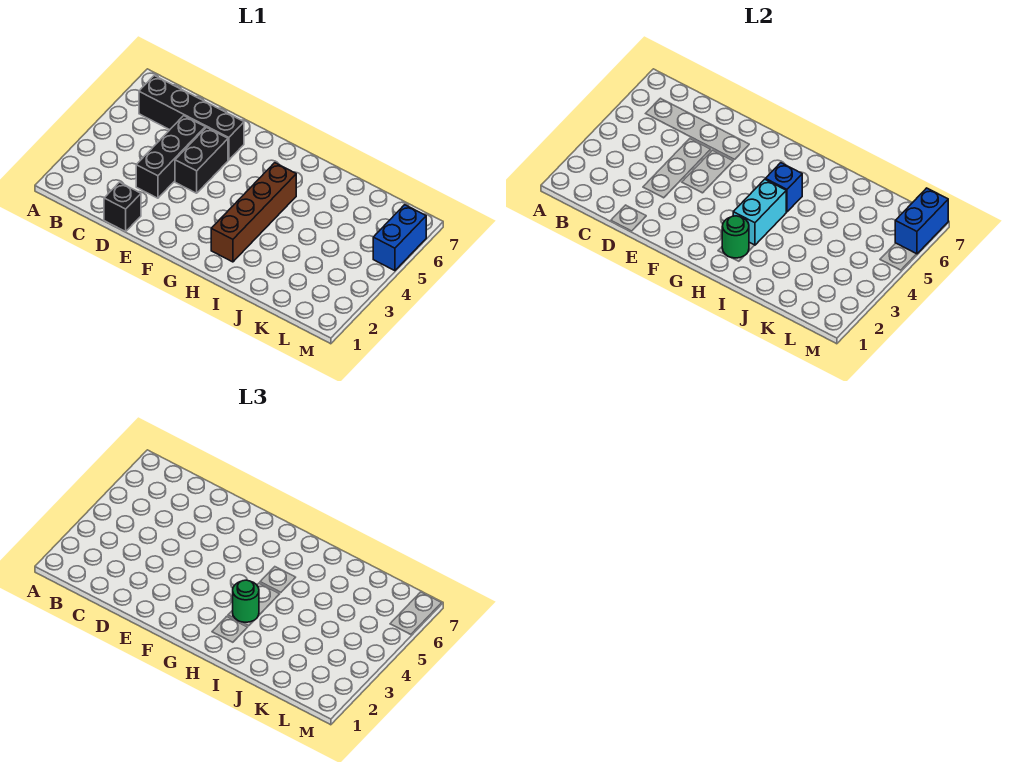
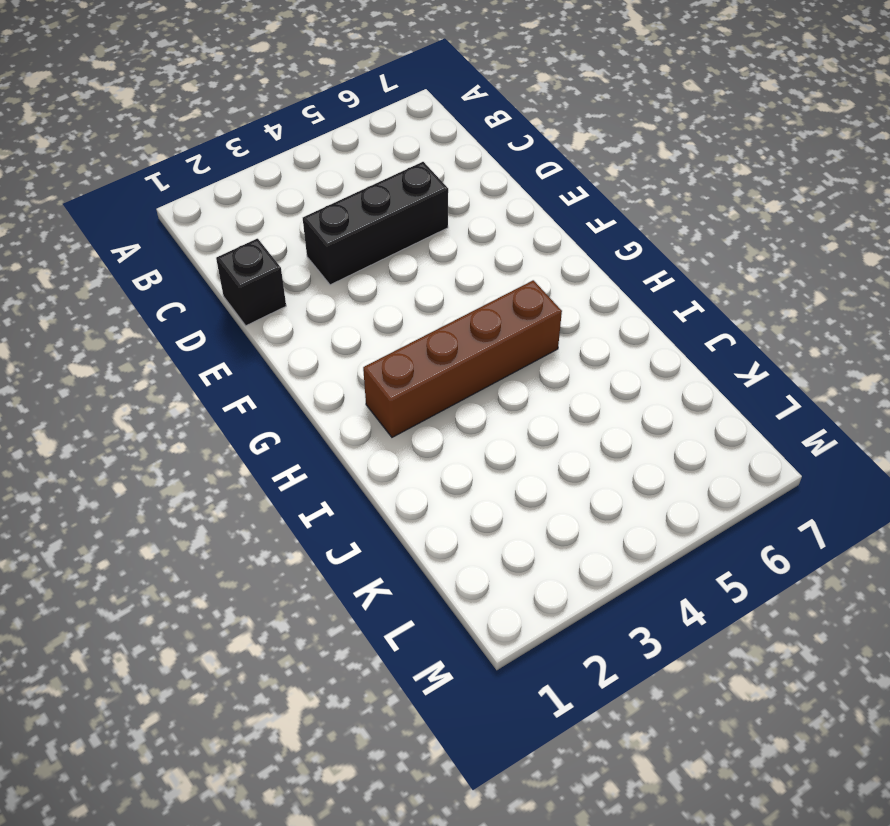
none -> black 1x4 brick [139,76,244,160]
none -> black 1x2 brick [175,127,228,193]

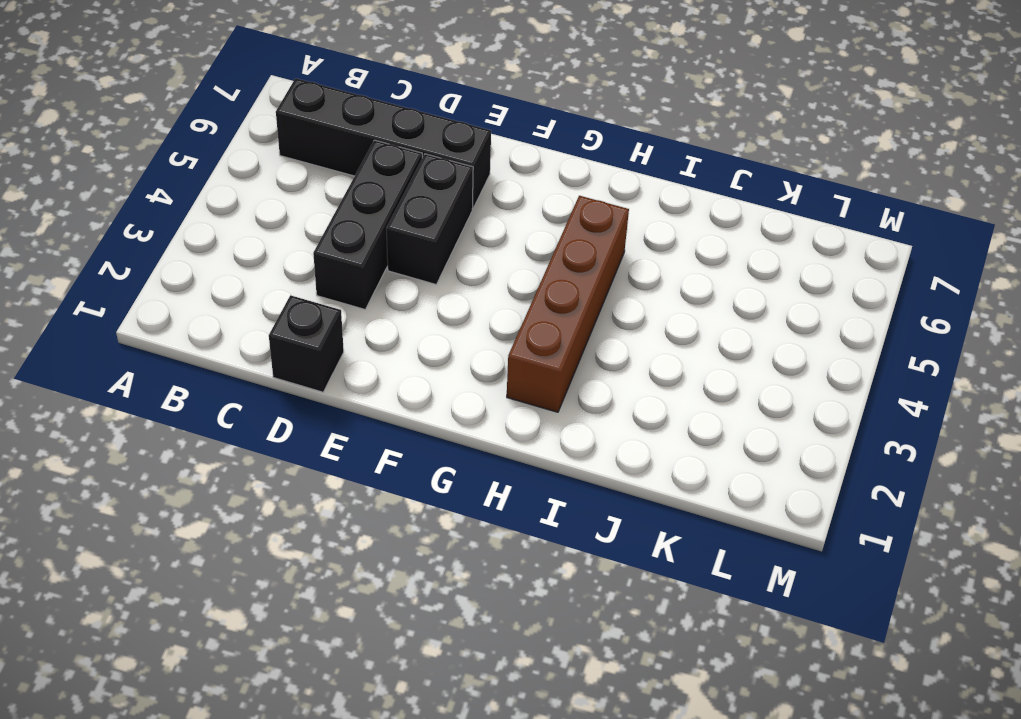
none -> blue 1x2 brick [373,205,426,271]
none -> green 1x1 round brick [722,216,749,258]

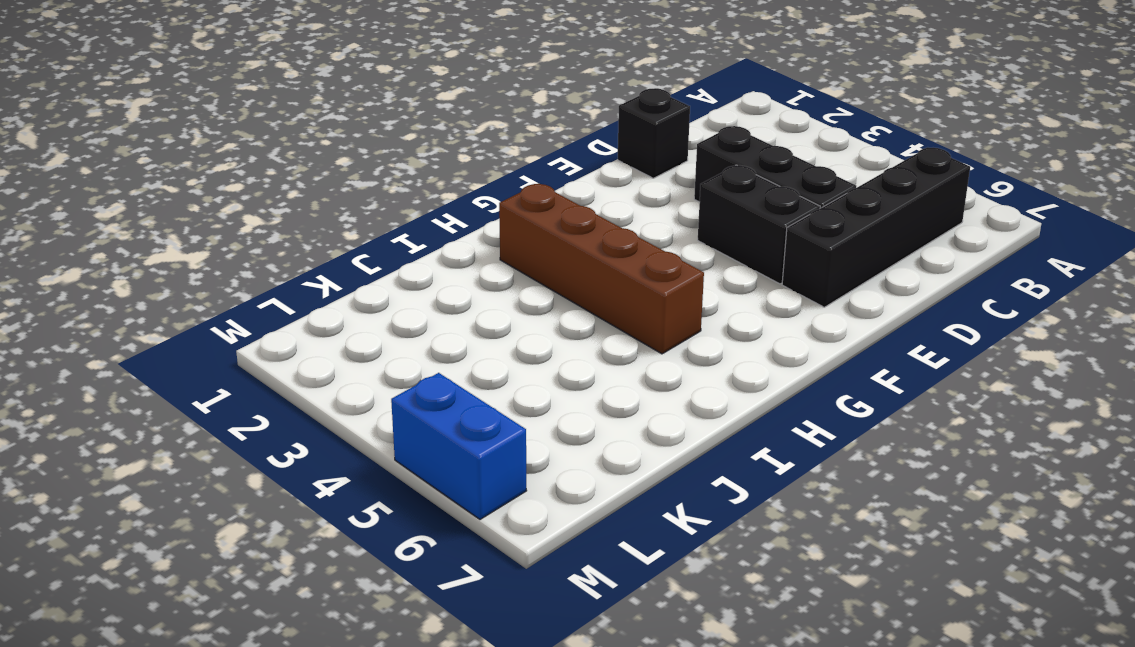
none -> green 1x1 round brick [722,216,749,258]
none -> cyan 1x2 brick [733,179,786,245]

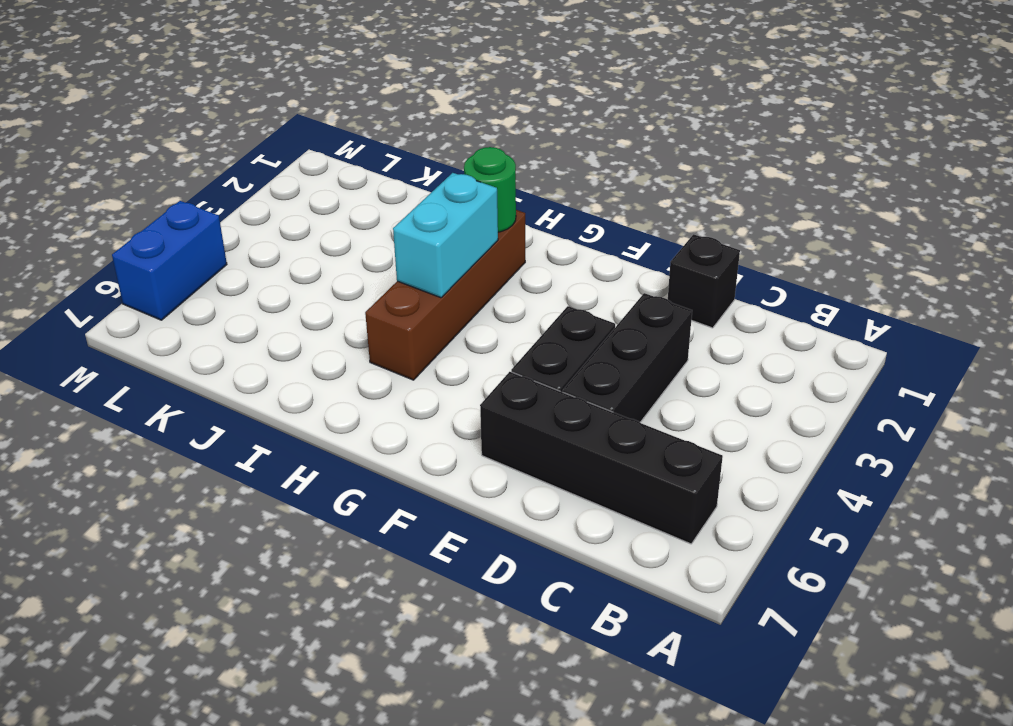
none -> blue 1x1 brick [765,163,802,212]
none -> blue 1x2 brick [895,188,948,254]

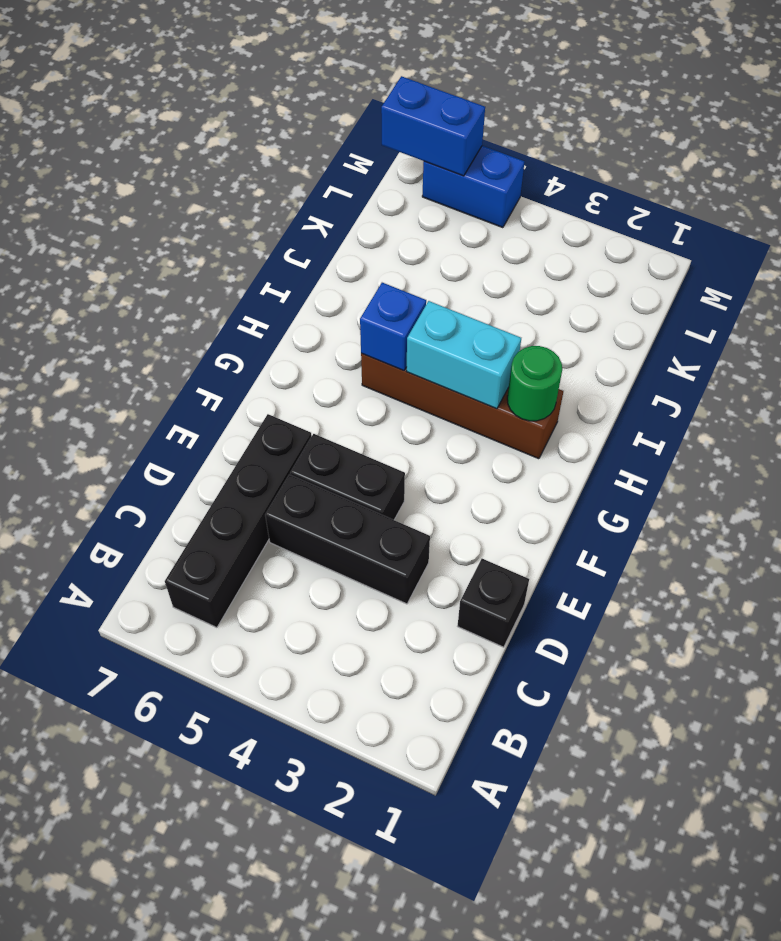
none -> green 1x1 round brick [233,580,259,622]

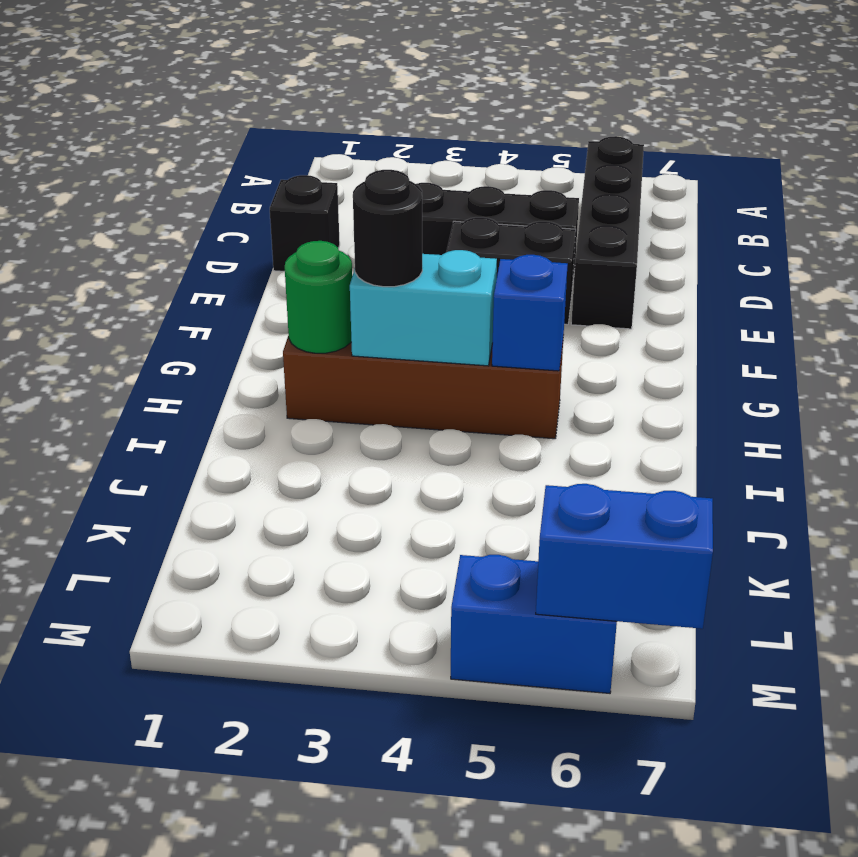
black 1x1 round brick [353,170,422,287] -> green 1x1 round brick [233,580,259,622]

